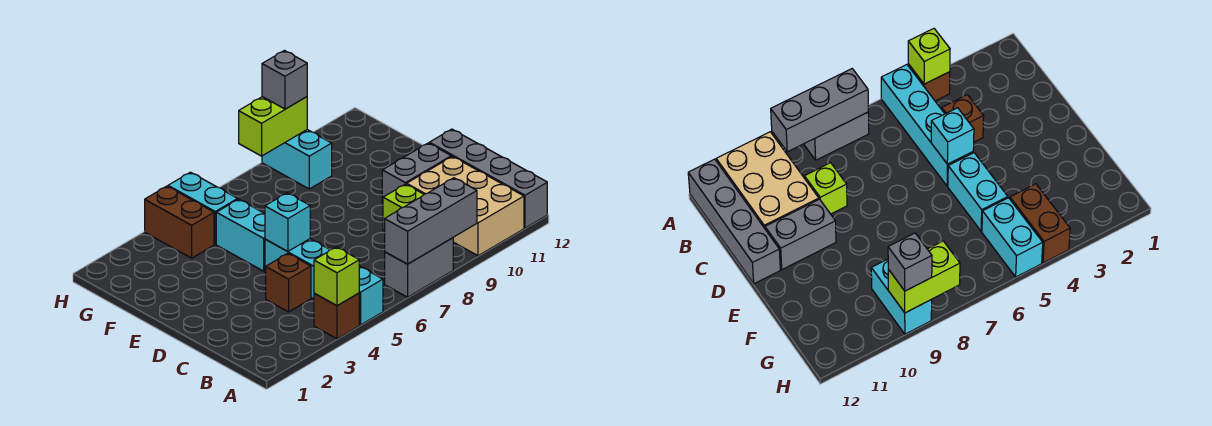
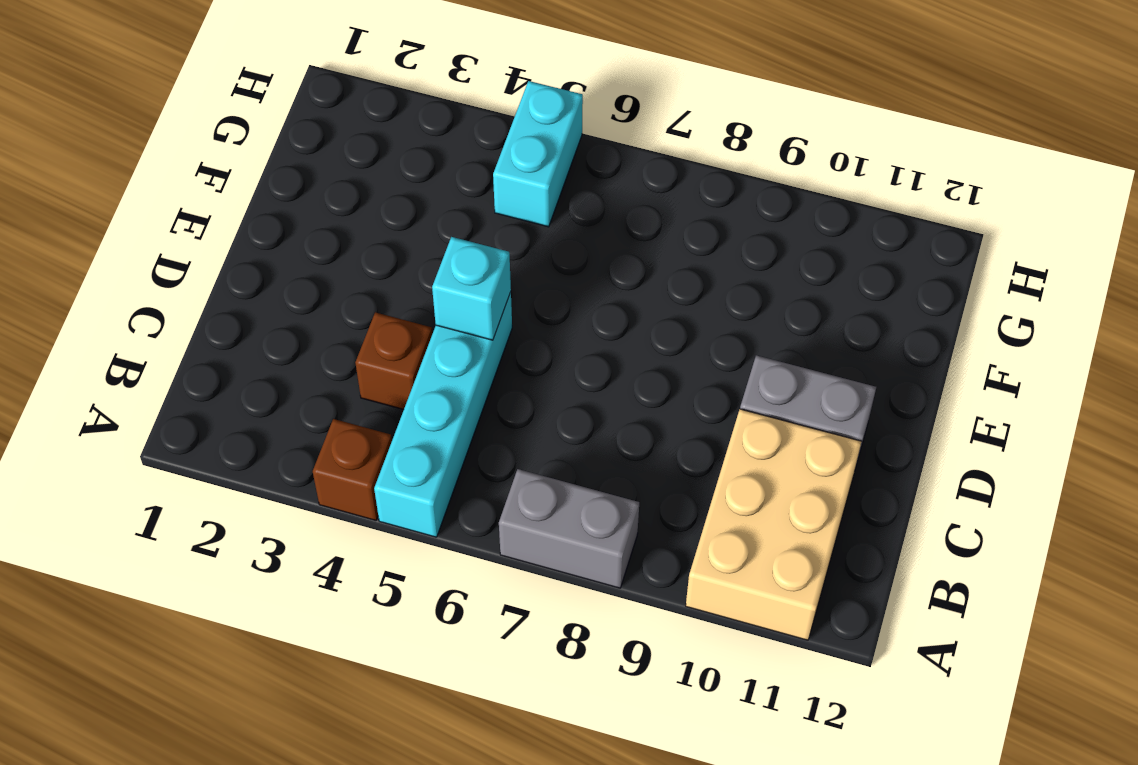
none -> grey 1x4 brick [429,129,547,228]
none -> lime 1x1 brick [383,184,424,231]
none -> cyan 1x2 brick [216,199,265,271]

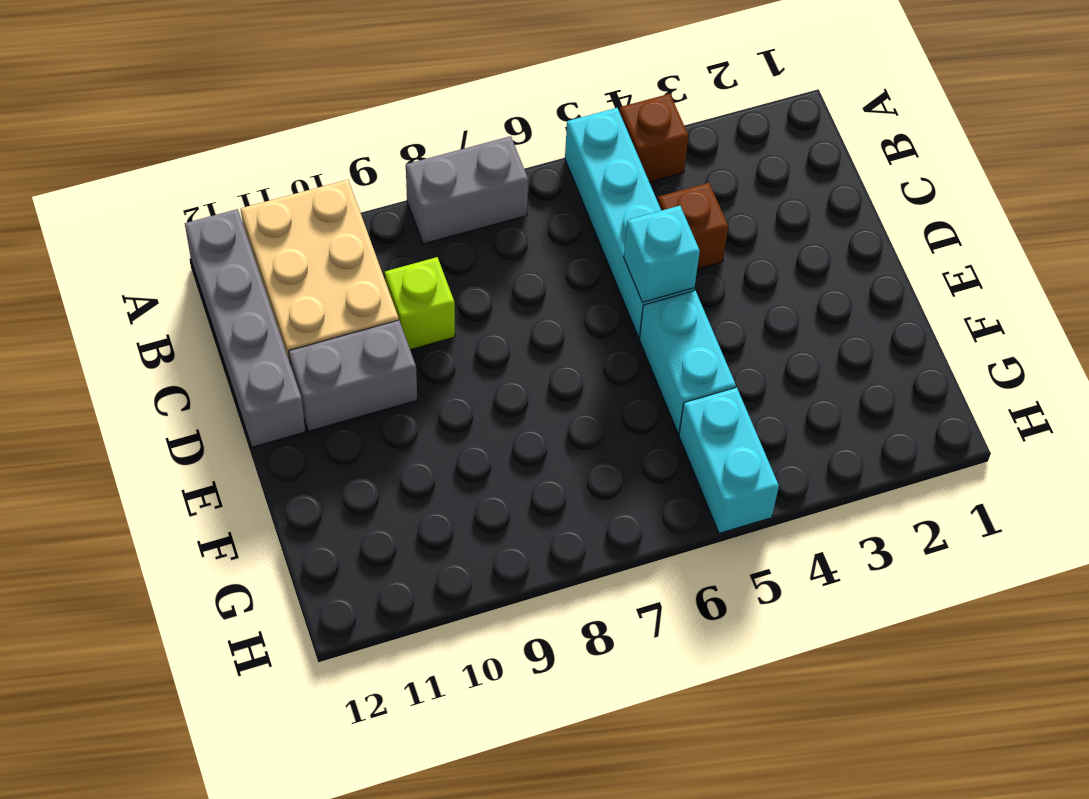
none -> brown 1x2 brick [145,186,214,258]
none -> cyan 1x2 brick [262,130,332,189]
none -> lime 1x1 brick [314,247,359,306]

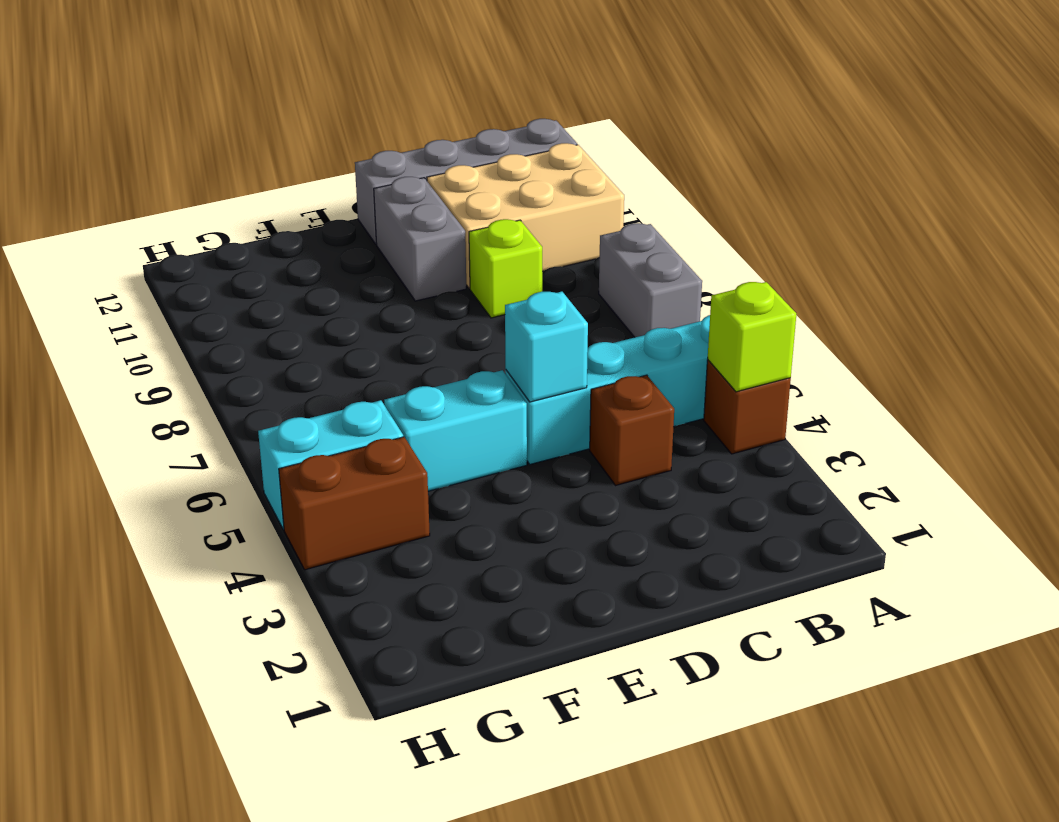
none -> cyan 1x2 brick [262,130,332,189]
none -> grey 1x3 brick [385,178,477,264]
none -> lime 1x2 brick [239,97,307,156]

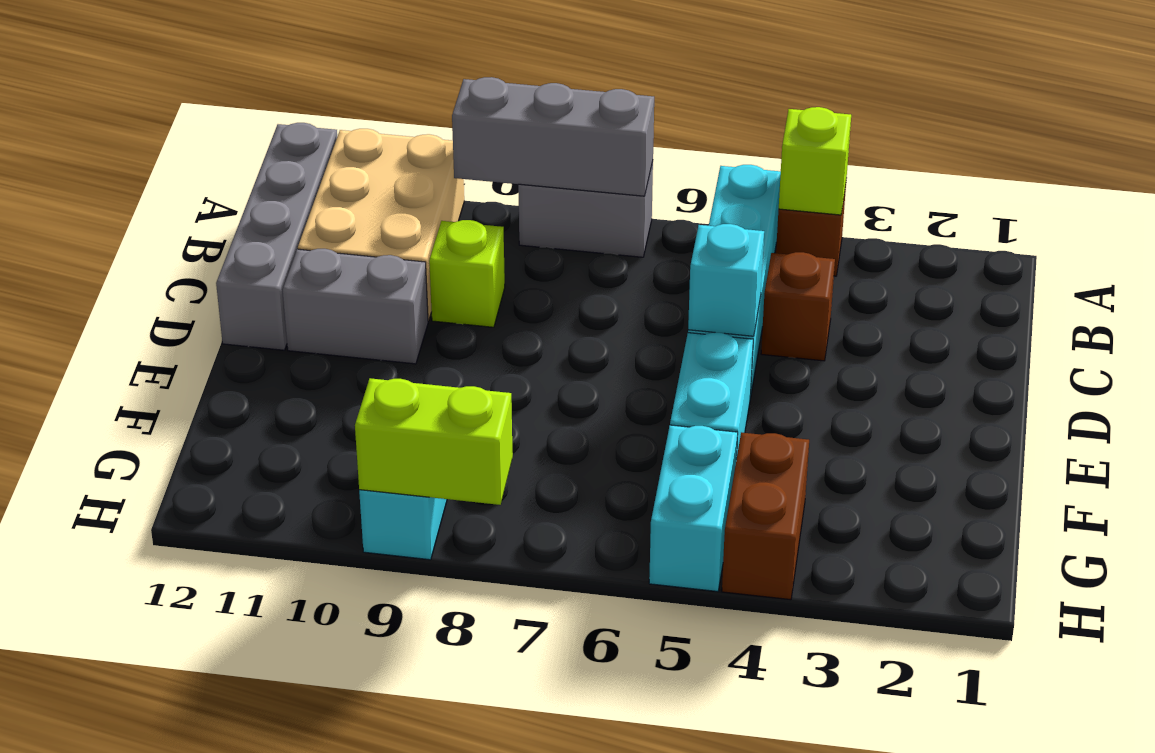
none -> grey 1x1 brick [262,51,307,109]

